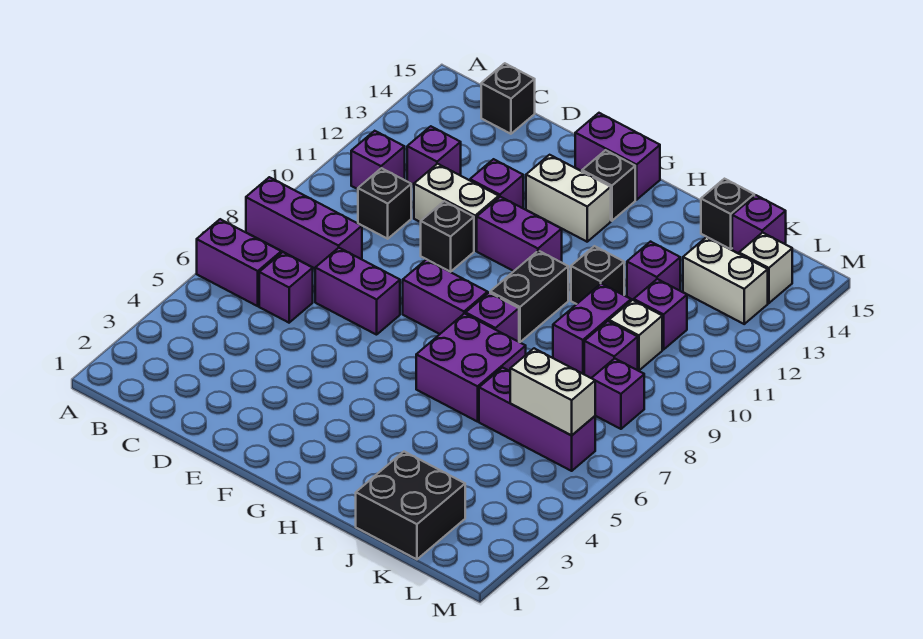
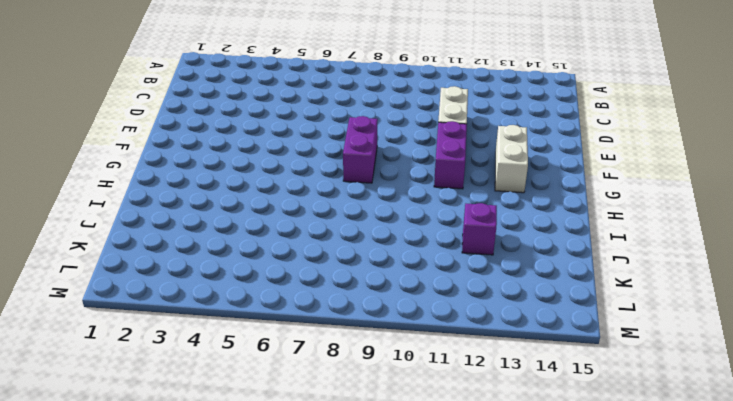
none -> purple 1x2 brick [197,219,281,306]
none -> purple 1x3 brick [246,177,362,268]
none -> purple 1x1 brick [351,131,405,189]
none -> purple 1x1 brick [259,252,313,323]

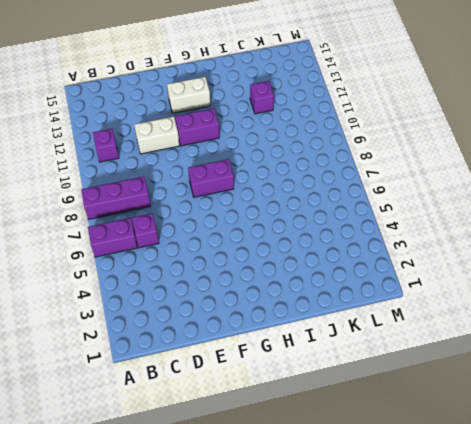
none -> black 1x1 brick [358,168,411,239]
none -> purple 1x1 brick [407,126,461,185]
none -> black 1x1 brick [481,63,535,134]
none -> purple 1x2 brick [315,248,400,335]

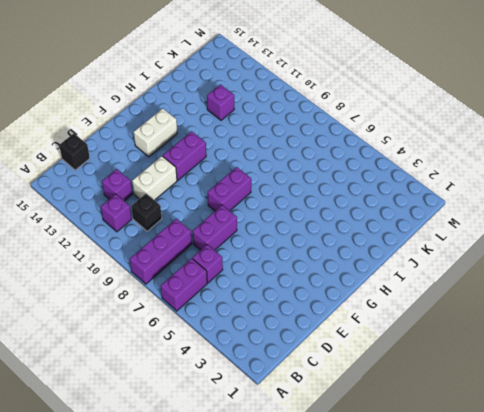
none -> black 1x1 brick [421,201,474,272]
none -> purple 1x1 brick [470,159,523,208]
none -> purple 1x2 brick [575,113,660,200]
none -> black 1x1 brick [582,150,635,221]

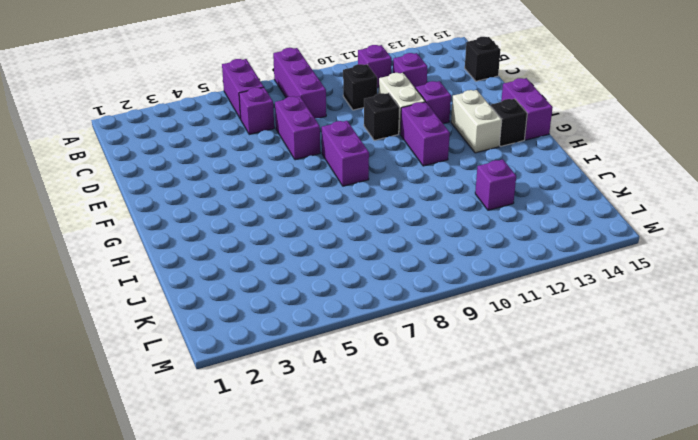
none -> purple 2x2 brick [416,314,526,422]
none -> purple 1x1 brick [466,293,519,342]
none -> black 1x2 brick [490,251,568,342]
none -> black 1x1 brick [571,246,624,304]

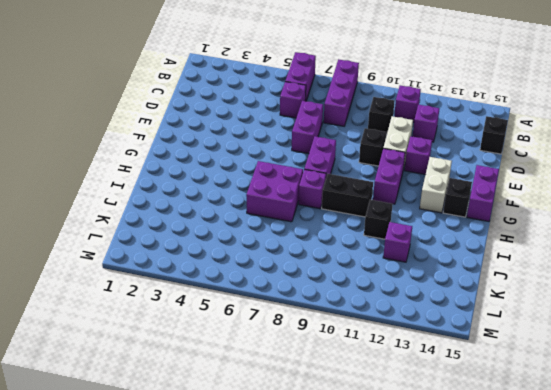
none -> black 2x2 brick [356,452,465,559]
none -> purple 1x3 brick [479,367,595,471]
none -> purple 1x2 brick [553,284,631,374]
none -> black 1x1 brick [701,179,754,249]

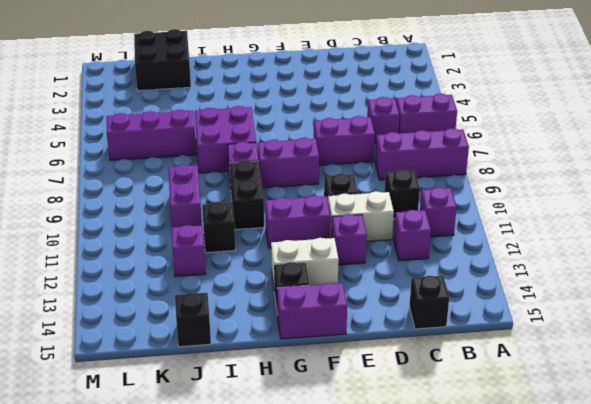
none -> purple 1x1 brick [584,321,638,378]
none -> white 1x1 brick [609,300,662,371]
none -> purple 1x1 brick [634,279,687,350]
none -> white 1x2 brick [683,237,768,324]

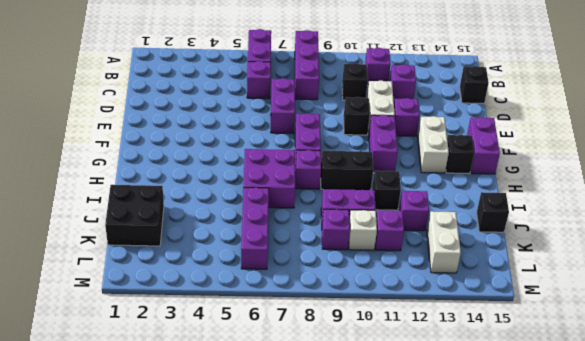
none -> purple 1x1 brick [732,195,786,254]
none -> purple 1x1 brick [592,358,644,429]
none -> white 1x1 brick [739,232,792,303]
none -> white 1x2 brick [510,348,595,435]

